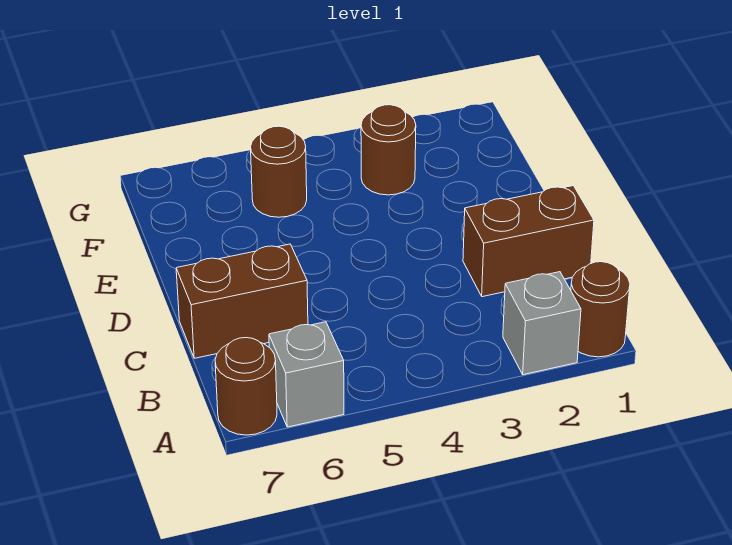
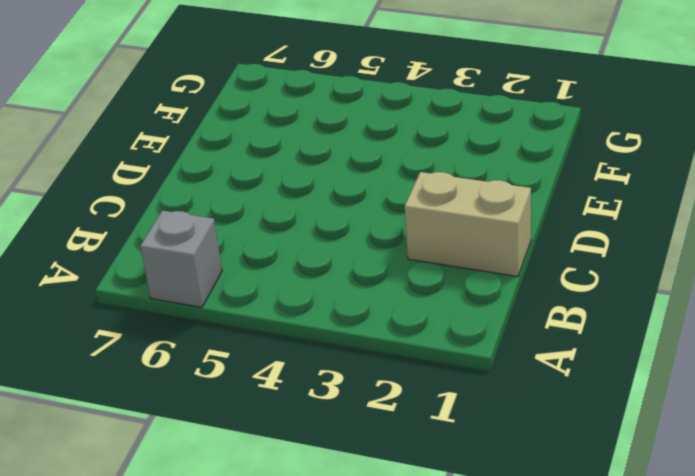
tan 1x2 brick [405,172,531,277] -> brown 1x2 brick [463,186,594,297]
none -> brown 1x1 round brick [571,262,630,357]
none -> grey 1x1 brick [503,272,581,375]

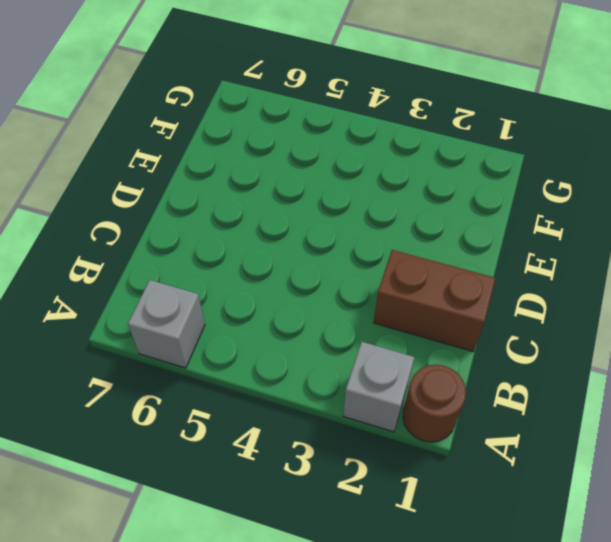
none -> brown 1x1 round brick [215,338,277,435]
none -> brown 1x2 brick [176,244,308,358]

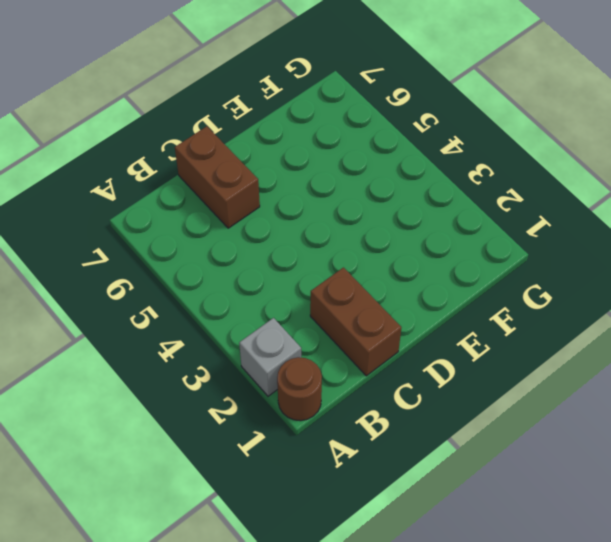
none -> grey 1x1 brick [269,322,344,427]
none -> brown 1x1 round brick [215,338,277,435]

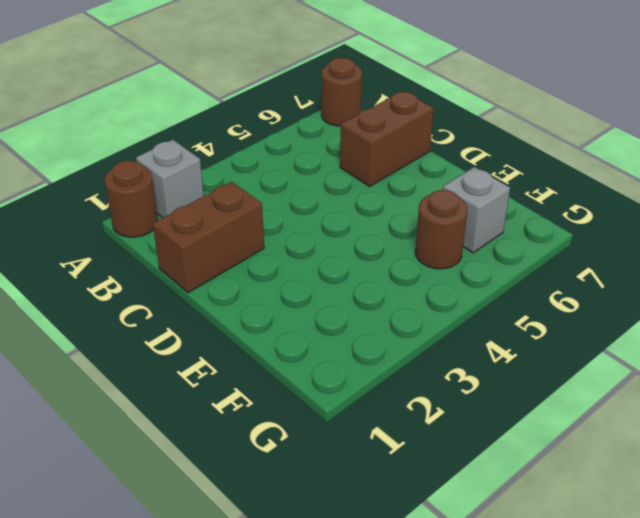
grey 1x1 brick [443,167,510,253] -> grey 1x1 brick moved to [269,322,344,427]
none -> brown 1x1 round brick [361,105,416,195]

